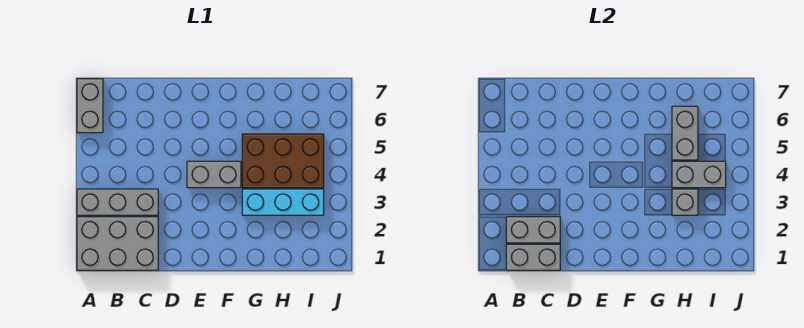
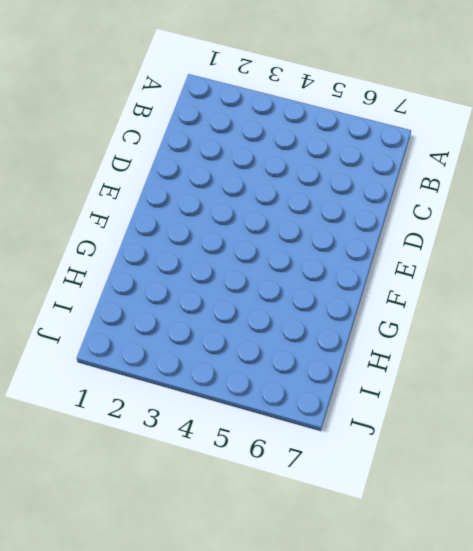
none -> grey 2x3 brick [77,217,158,270]
none -> grey 1x3 brick [77,189,158,215]

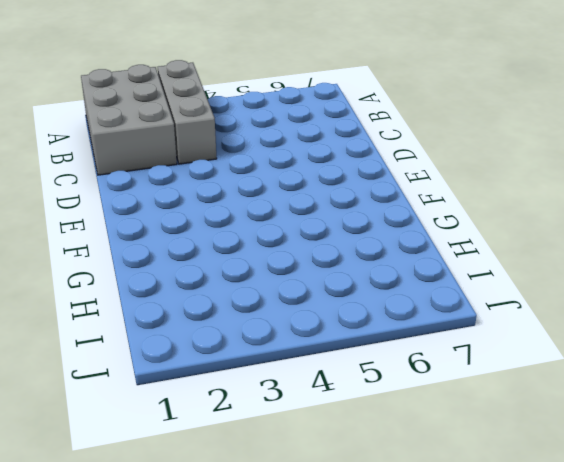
none -> grey 1x2 brick [77,79,103,133]
none -> grey 1x2 brick [187,161,241,188]

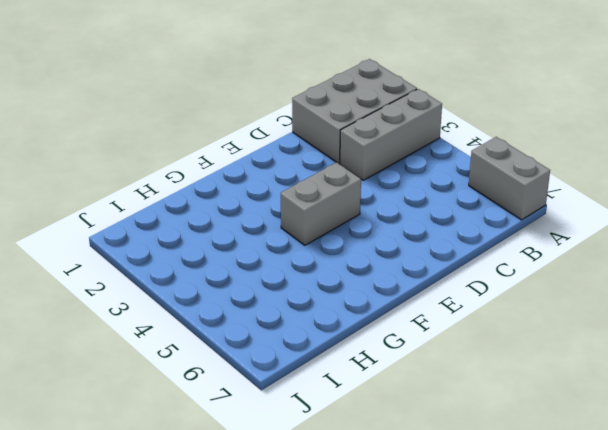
none -> cyan 1x3 brick [242,189,324,215]
none -> brown 2x3 brick [242,134,324,188]

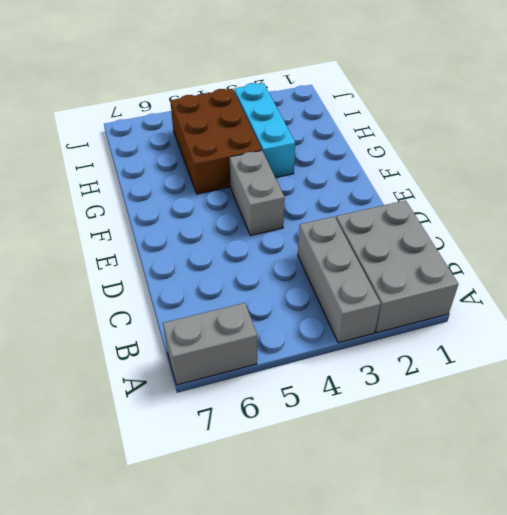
none -> grey 1x2 brick [506,244,560,270]
none -> grey 1x2 brick [506,217,560,243]

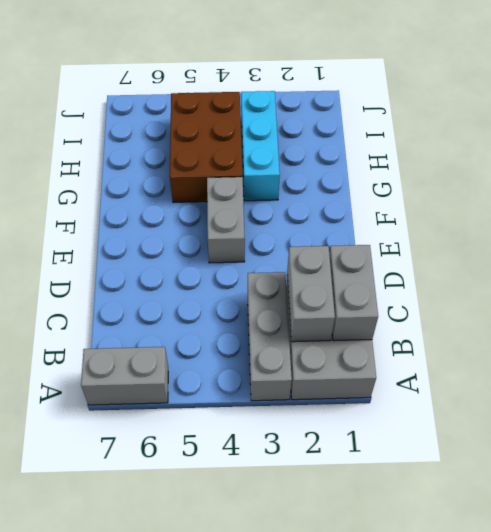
none -> grey 1x1 brick [672,189,698,215]
none -> grey 1x2 brick [672,161,726,188]

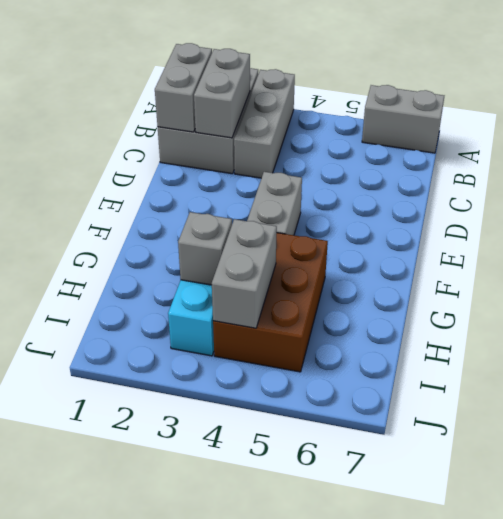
none -> grey 1x2 brick [672,106,698,160]

